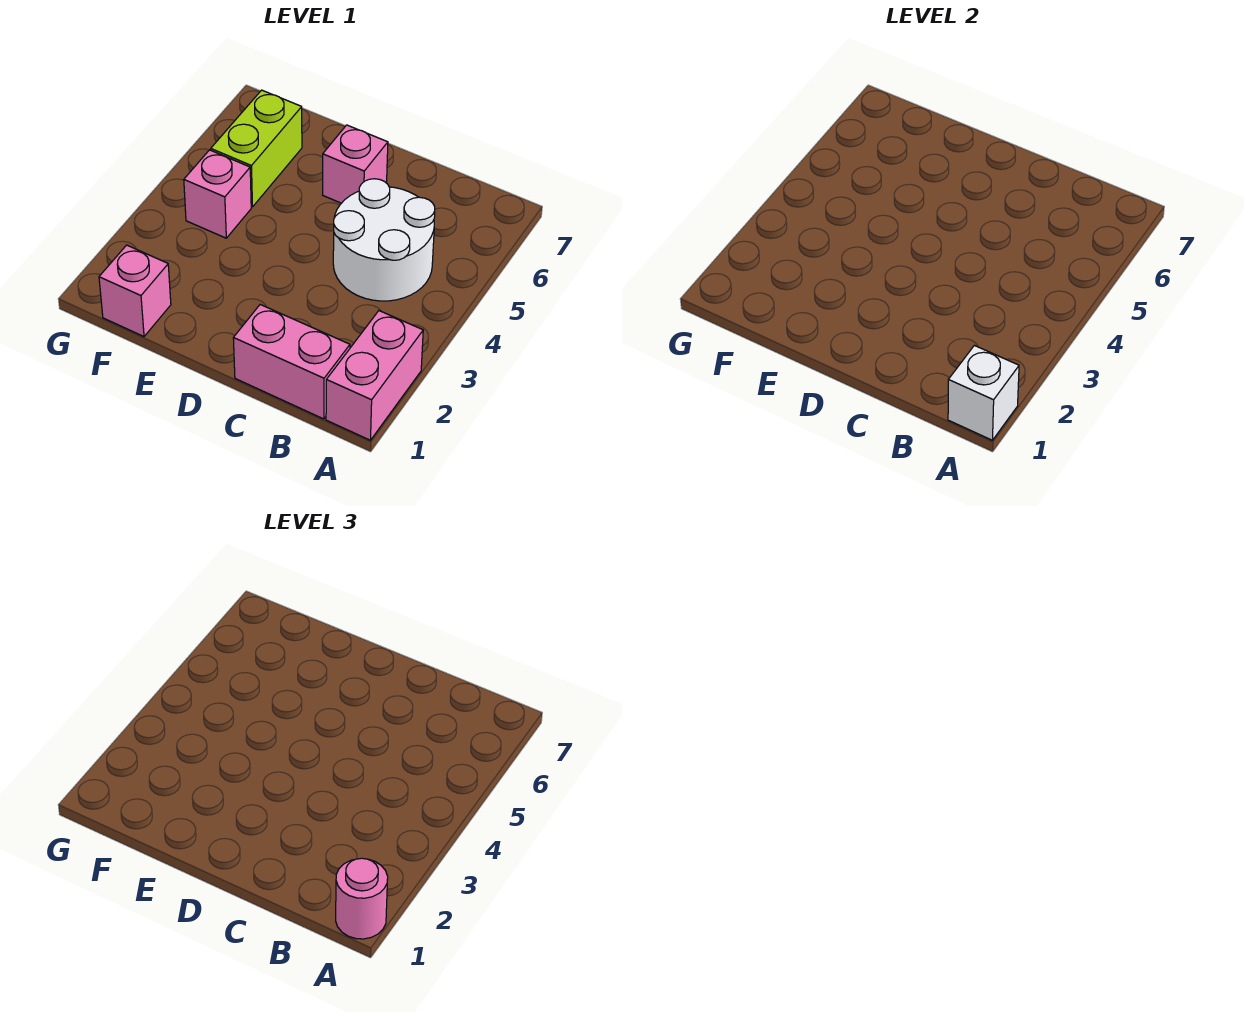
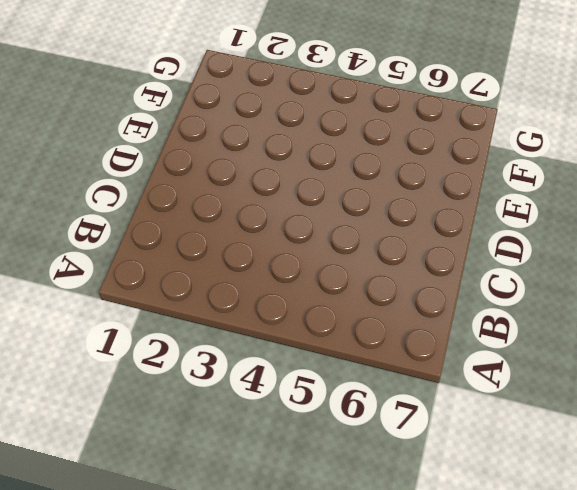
none -> pink 1x2 brick [326,311,423,440]
none -> pink 1x2 brick [233,305,350,419]

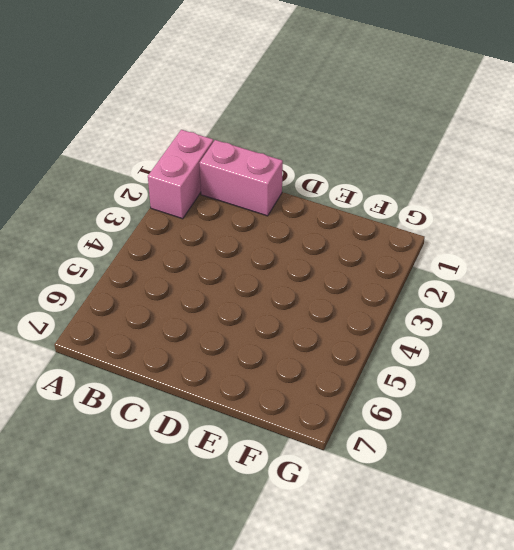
none -> white 2x2 round brick [333,179,435,301]
none -> pink 1x1 brick [323,125,388,203]

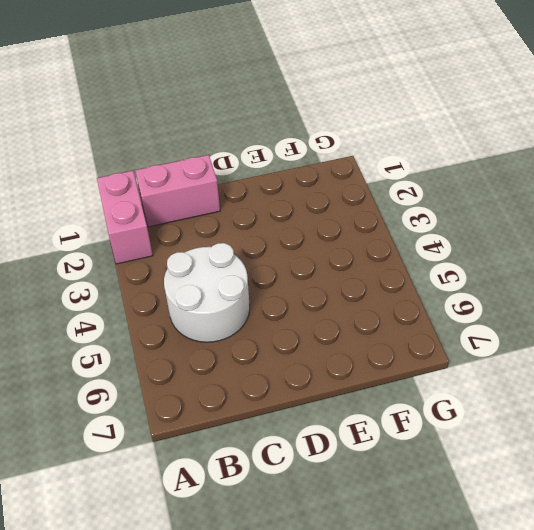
none -> pink 1x1 brick [323,125,388,203]
none -> pink 1x1 brick [99,245,171,337]

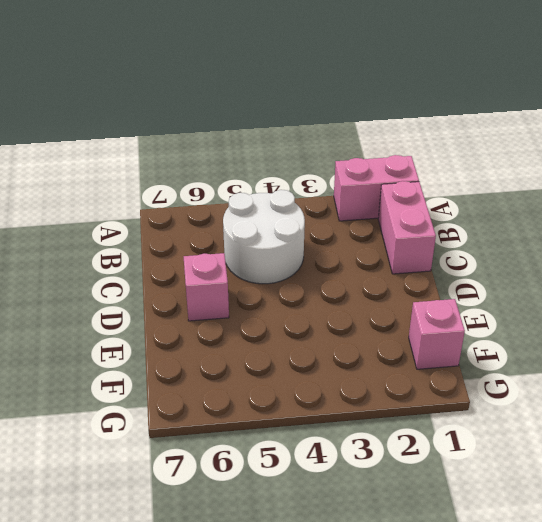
none -> pink 1x1 brick [184,150,251,238]
none -> lime 1x2 brick [211,90,302,207]

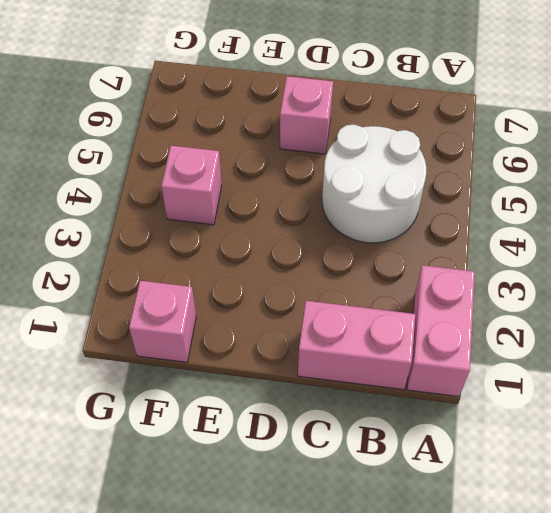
none -> lime 1x2 brick [211,90,302,207]
none -> white 1x1 brick [948,346,1019,440]

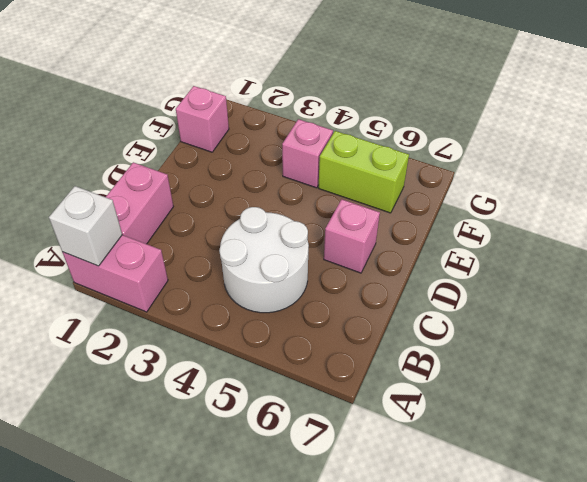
none -> pink 1x1 round brick [336,858,388,939]

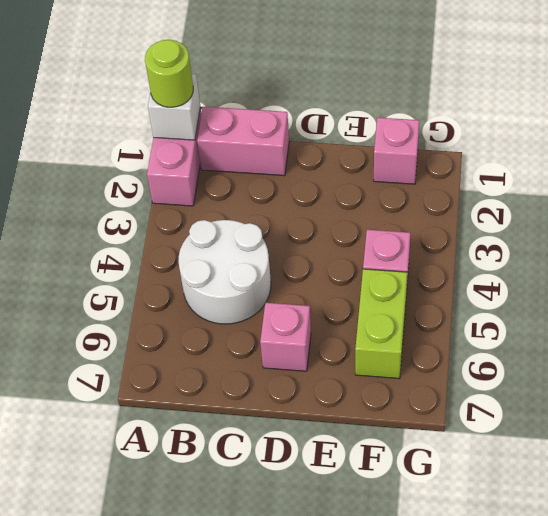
lime 1x1 round brick [145,40,193,107] -> pink 1x1 round brick [336,858,388,939]

